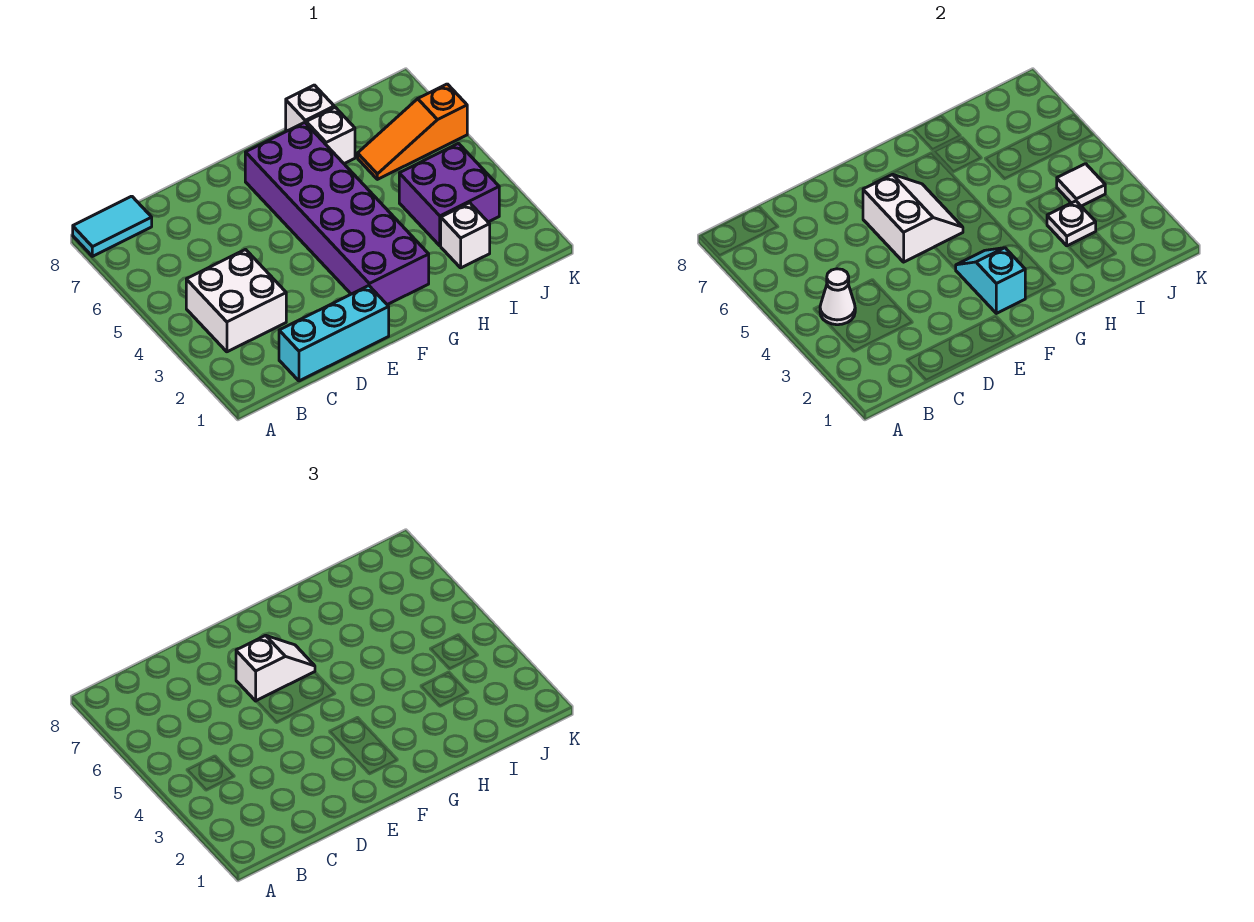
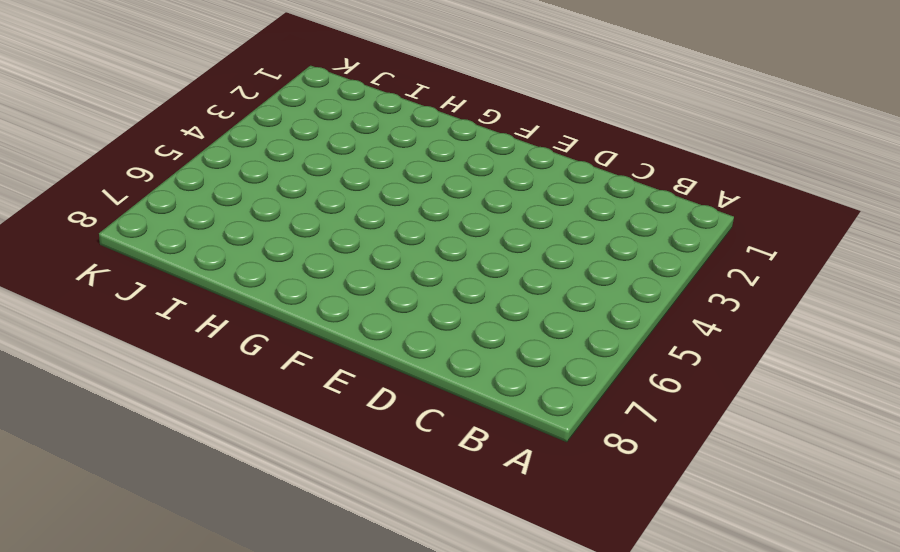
none -> cyan 1x2 tile [73,196,152,256]
none -> white 2x2 brick [186,250,286,352]
none -> cyan 1x3 brick [279,286,389,381]

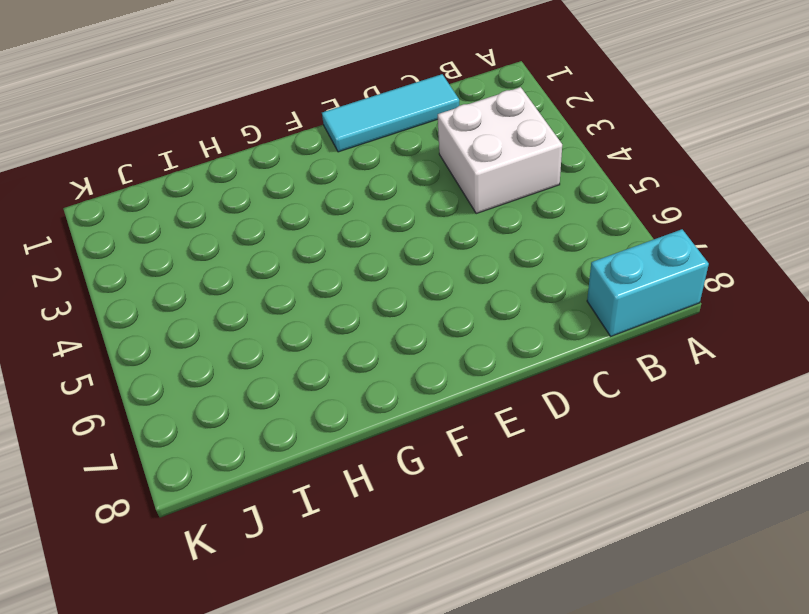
cyan 1x2 brick [587,229,709,336] -> cyan 1x2 tile [73,196,152,256]
cyan 1x3 tile [322,74,459,152] -> cyan 1x3 brick [279,286,389,381]
none -> purple 2x6 brick [245,122,429,305]
none -> white 1x1 brick [306,107,355,164]
none -> white 1x1 brick [286,85,334,131]

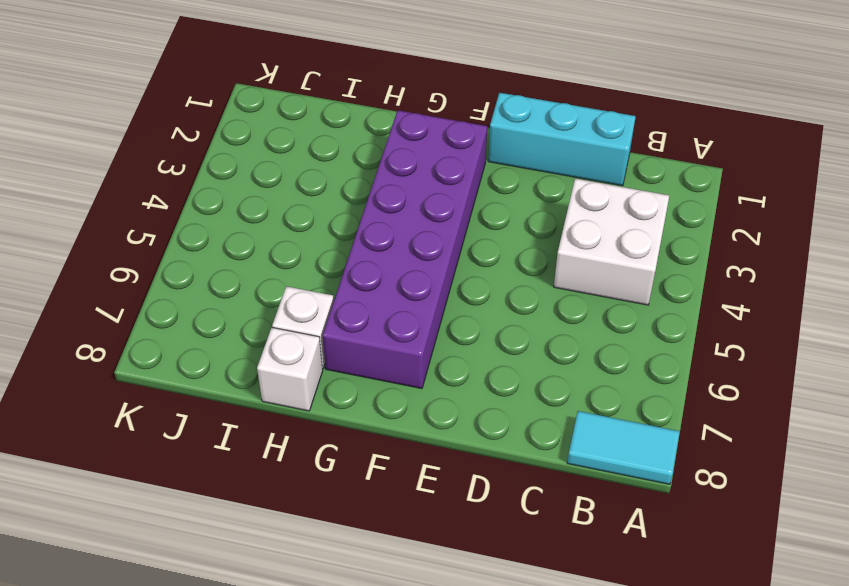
none -> white 1x1 brick [441,203,490,268]
none -> purple 2x2 brick [399,143,499,246]
none -> orange 1x3 slope [358,84,467,179]

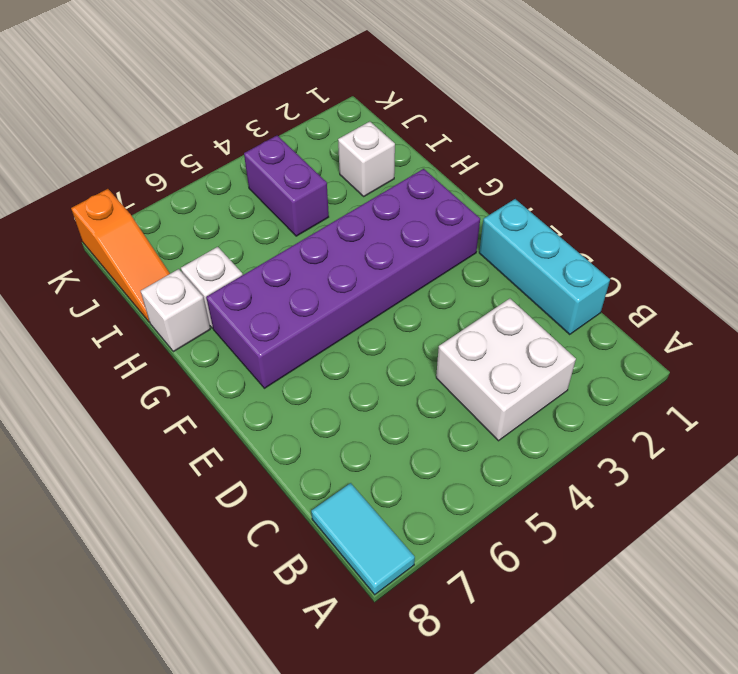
purple 1x2 brick [244,135,329,236] -> purple 2x2 brick [399,143,499,246]
orange 1x3 slope [71,189,170,322] -> orange 1x3 slope moved to [358,84,467,179]
none -> white 1x1 cone [820,269,855,325]
none -> white 2x2 slope [863,174,963,262]
none -> cyan 1x2 slope [956,248,1025,313]

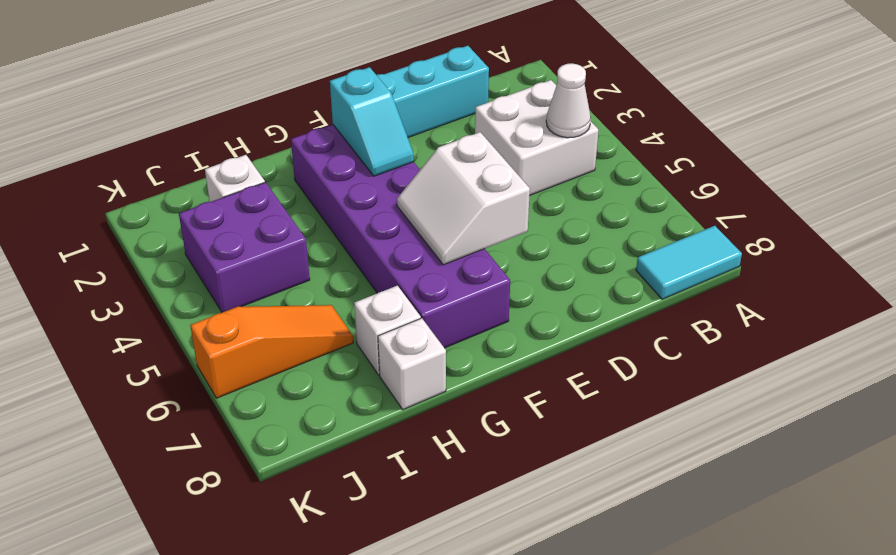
none -> white 1x1 plate [1047,201,1096,246]
none -> white 1x1 tile [1057,164,1105,206]
none -> white 1x2 slope [236,635,315,701]

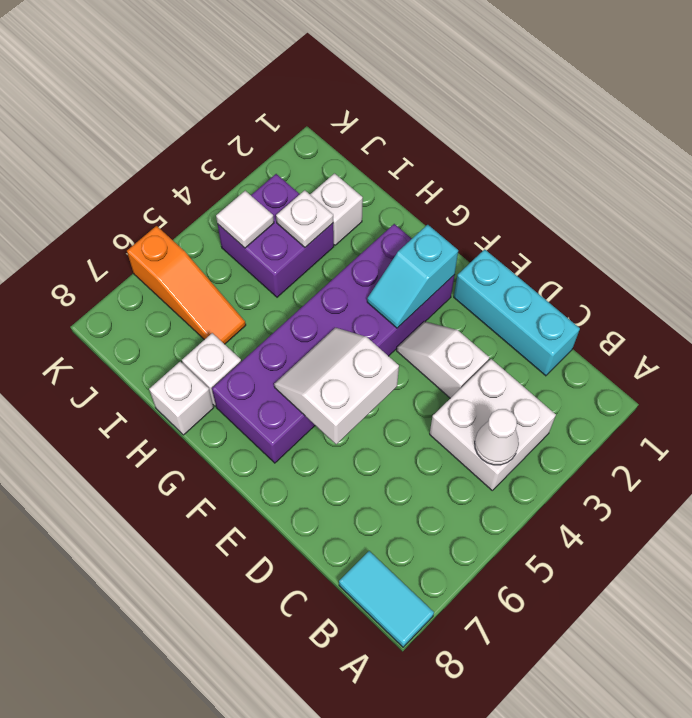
white 1x2 slope [397,321,489,398] -> white 1x2 slope moved to [236,635,315,701]

